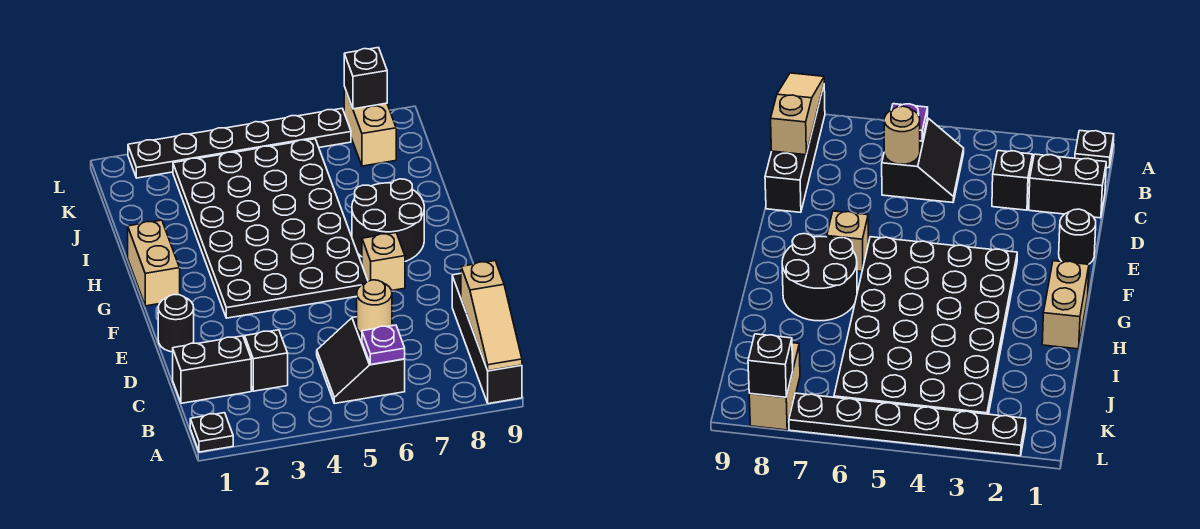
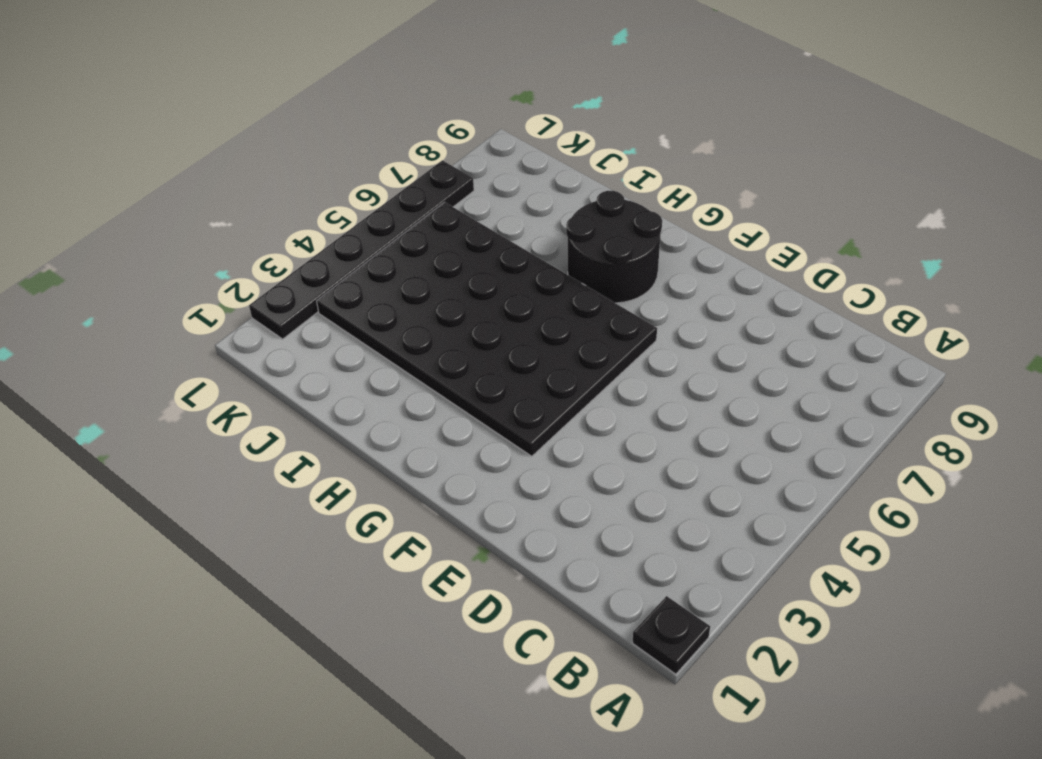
none -> black 1x4 brick [452,274,522,404]
none -> black 2x2 slope [317,317,405,404]
none -> black 1x2 brick [173,336,251,403]

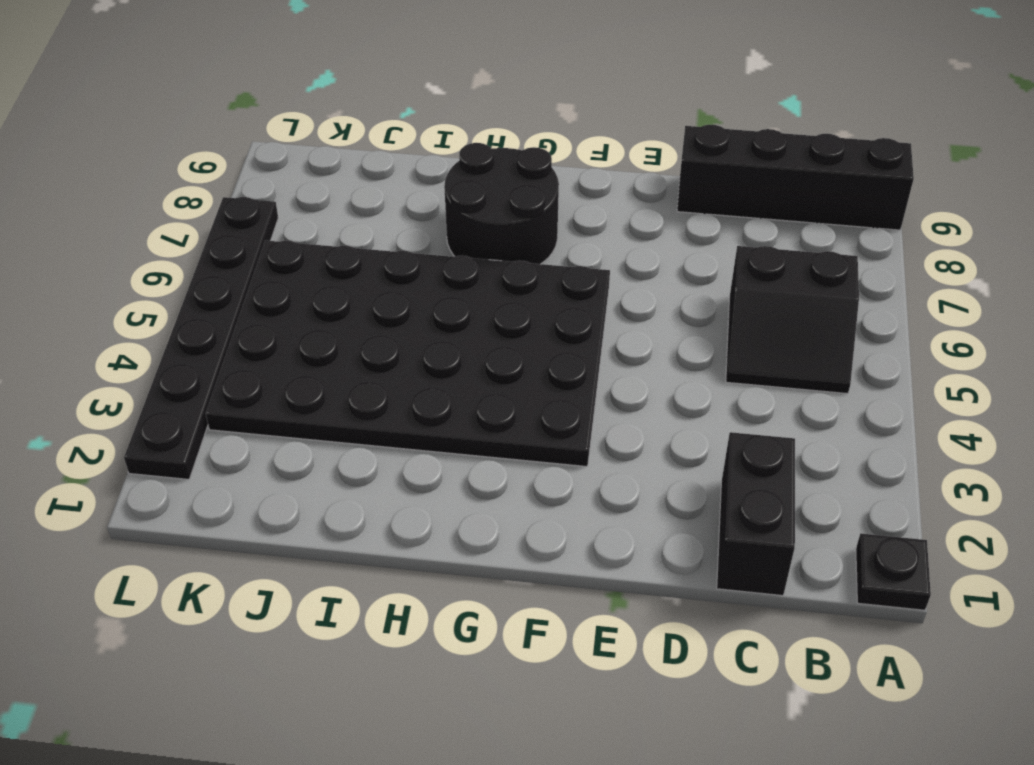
none -> black 1x1 brick [245,330,288,391]
none -> black 1x1 round brick [158,295,194,352]
none -> tan 1x1 brick [362,233,405,290]

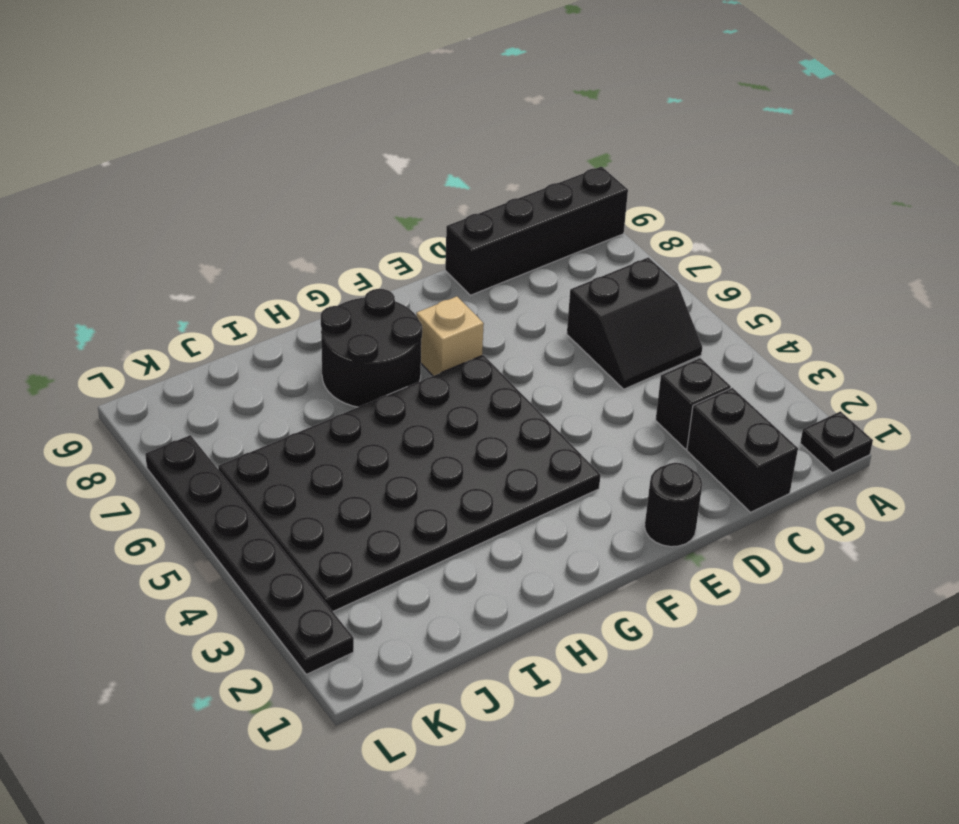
none -> tan 1x2 brick [128,220,180,306]
none -> tan 1x2 brick [344,87,396,166]
none -> tan 1x3 slope [461,261,522,371]

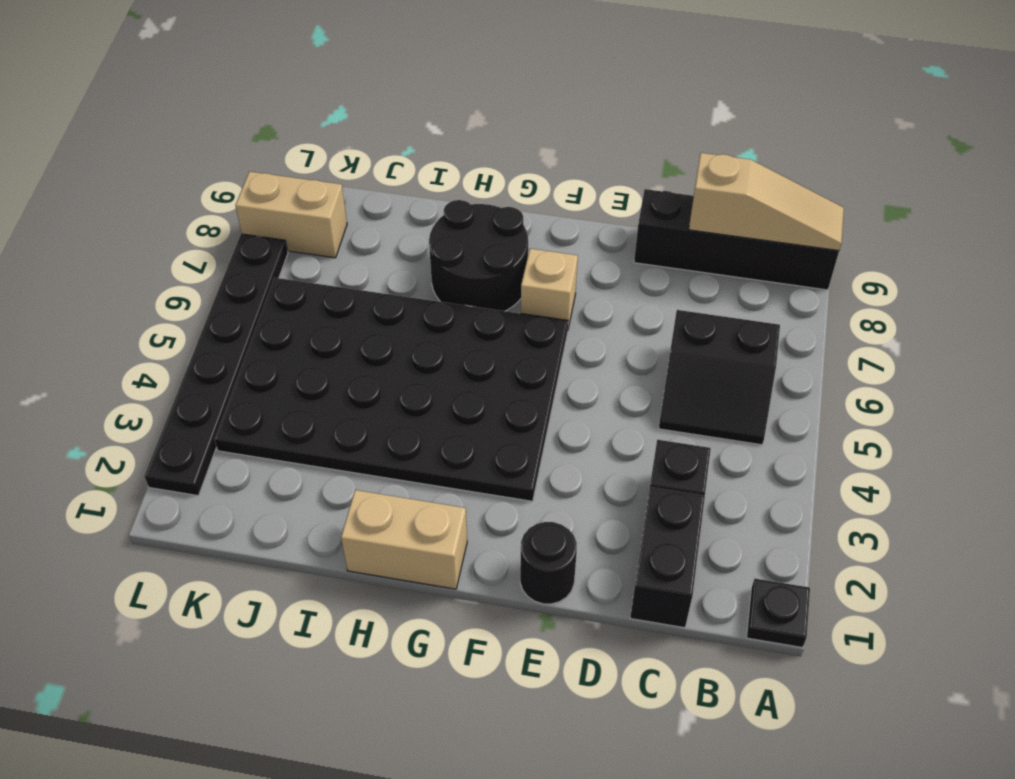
none -> purple 1x1 plate [362,325,405,365]
none -> tan 1x1 round brick [357,280,392,334]
none -> black 1x1 brick [344,48,387,109]

